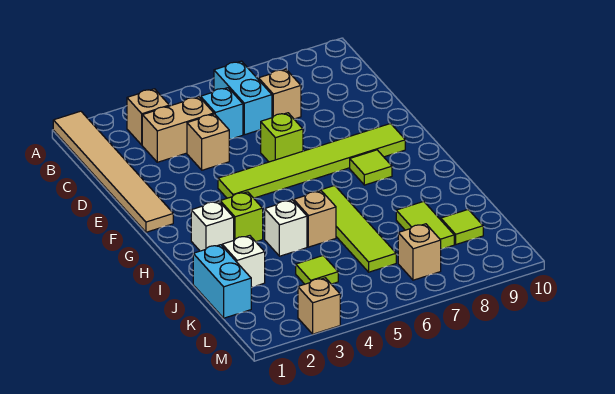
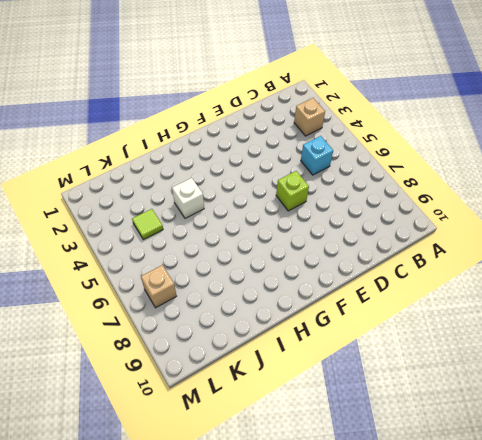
none -> tan 1x6 tile [53,111,173,232]
none -> cyan 1x2 brick [214,61,272,135]
none -> tan 1x2 brick [142,97,214,162]

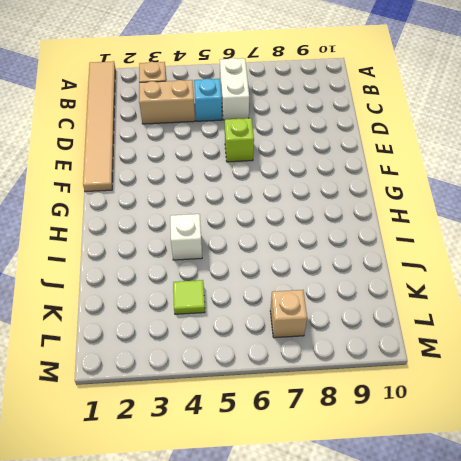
white 1x2 brick [220,58,249,120] -> cyan 1x2 brick [214,61,272,135]
none -> tan 1x1 brick [258,69,301,119]
none -> tan 1x1 brick [187,114,229,170]
none -> lime 1x6 tile [218,123,405,198]

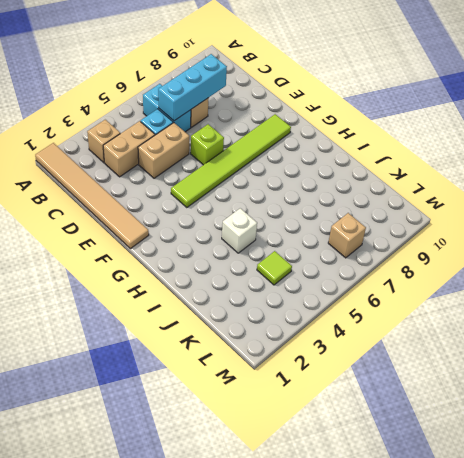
cyan 1x3 brick [158,54,227,121] -> none
tan 1x2 brick [138,123,189,178] -> tan 1x1 brick [187,114,229,170]
none -> lime 1x1 tile [350,150,392,185]
none -> white 1x1 brick [191,201,234,251]
none -> lime 1x1 brick [220,192,263,242]

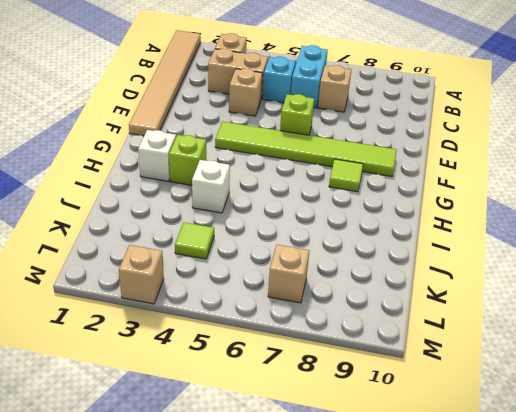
none -> lime 1x4 tile [316,185,396,272]
none -> tan 1x1 brick [294,191,336,247]
none -> cyan 1x2 brick [193,245,252,318]

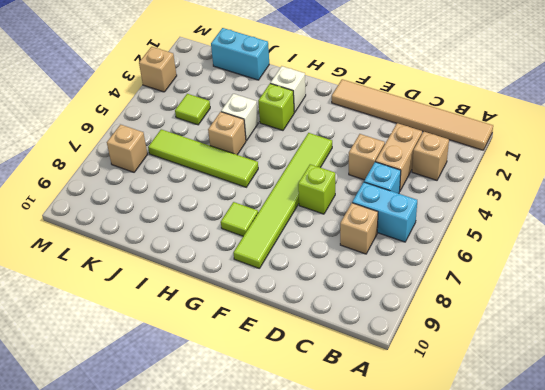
none -> white 1x1 brick [222,236,265,287]
none -> lime 1x2 tile [396,201,454,249]
none -> lime 1x1 tile [441,210,483,244]

